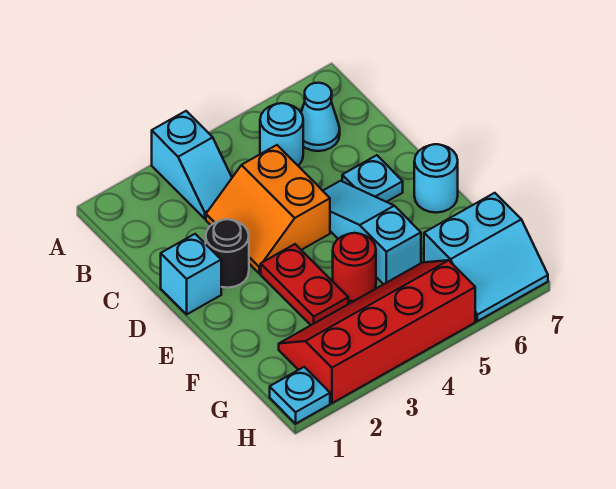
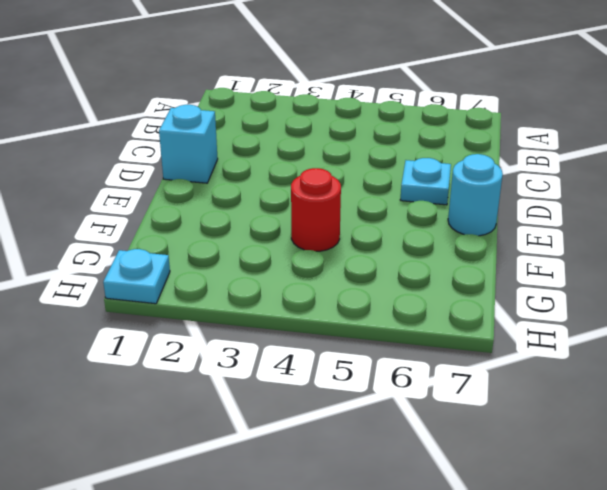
none -> cyan 1x2 slope [152,111,232,219]
none -> cyan 1x1 round brick [260,103,303,165]
none -> cyan 1x1 cone [301,83,340,151]

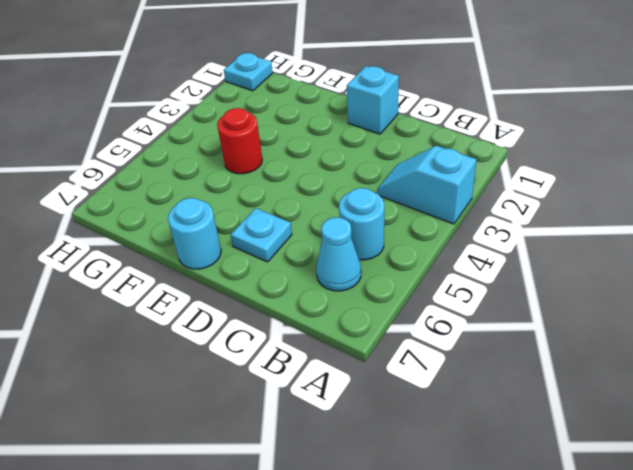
none -> orange 2x2 slope [206,145,330,273]
none -> black 1x1 round brick [206,219,249,288]
none -> cyan 1x3 slope [323,181,421,284]

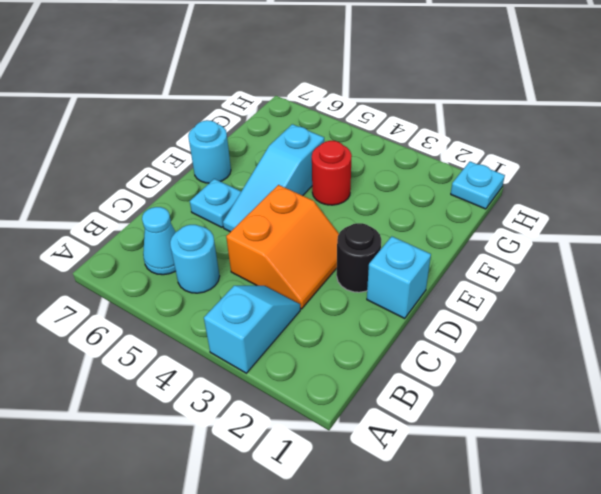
none -> red 1x2 plate [261,244,348,325]
none -> red 2x4 slope [279,260,475,403]
none -> cyan 2x2 slope [424,193,548,321]

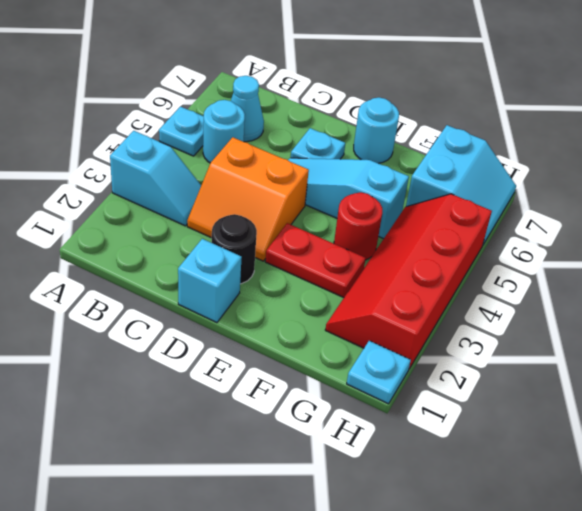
cyan 1x1 plate [159,107,204,156] -> none

